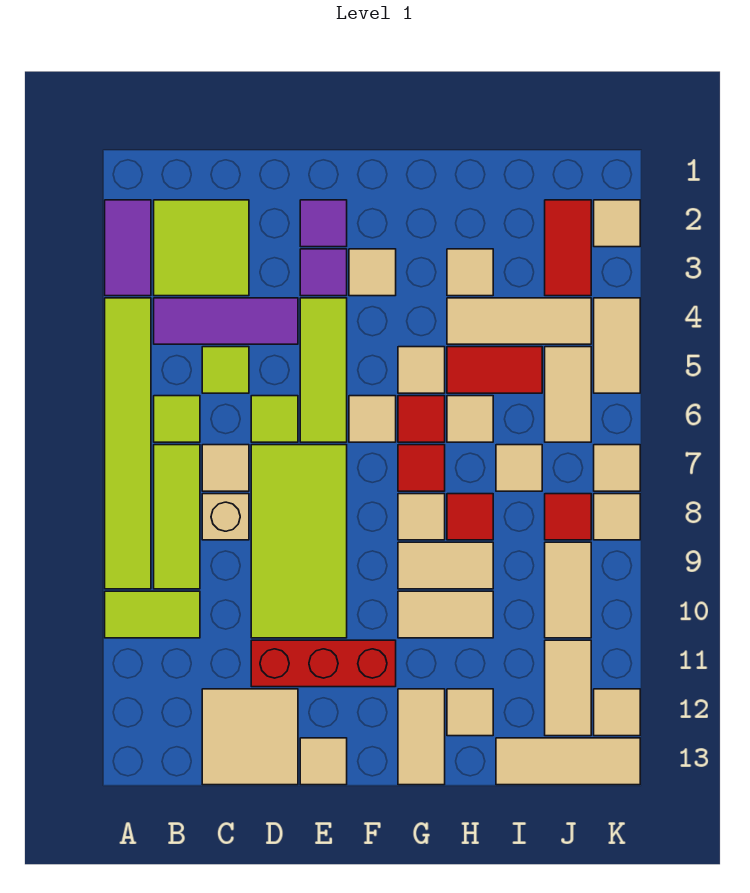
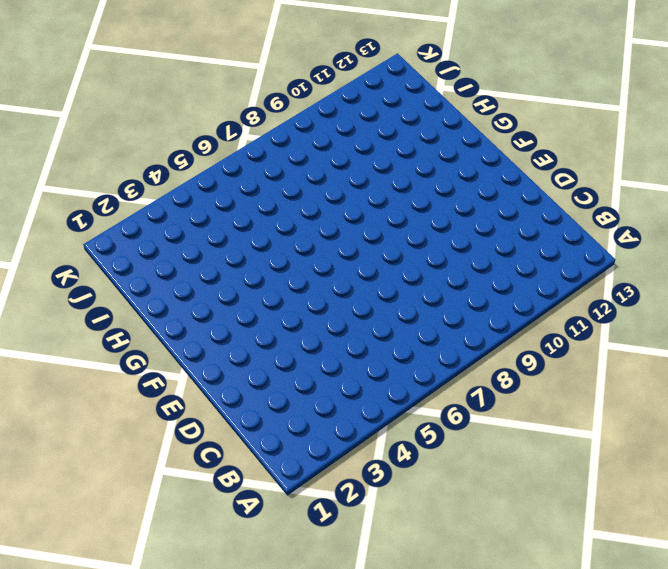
none -> purple 1x2 tile [105,200,151,296]
none -> lime 1x6 tile [105,298,151,589]
none -> lime 1x2 tile [105,591,200,638]
none -> lime 2x2 tile [154,200,249,296]

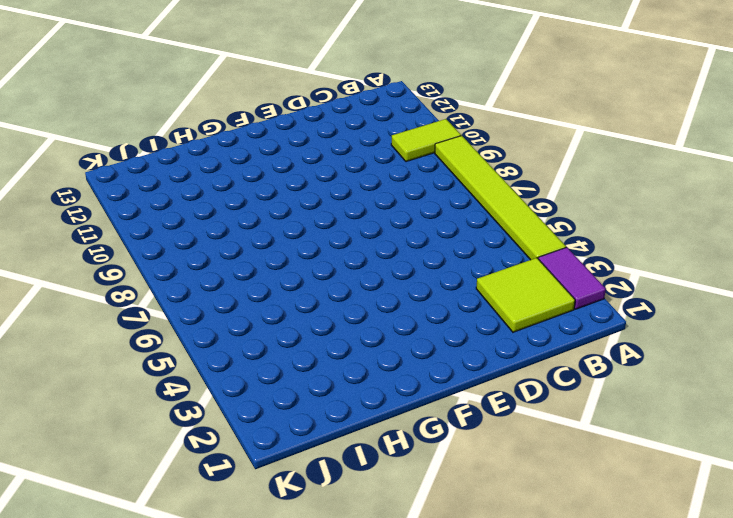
none -> purple 1x3 tile [154,298,298,344]
none -> lime 1x1 tile [154,396,200,442]
none -> lime 1x3 tile [154,445,200,589]
none -> lime 1x1 tile [202,347,249,393]

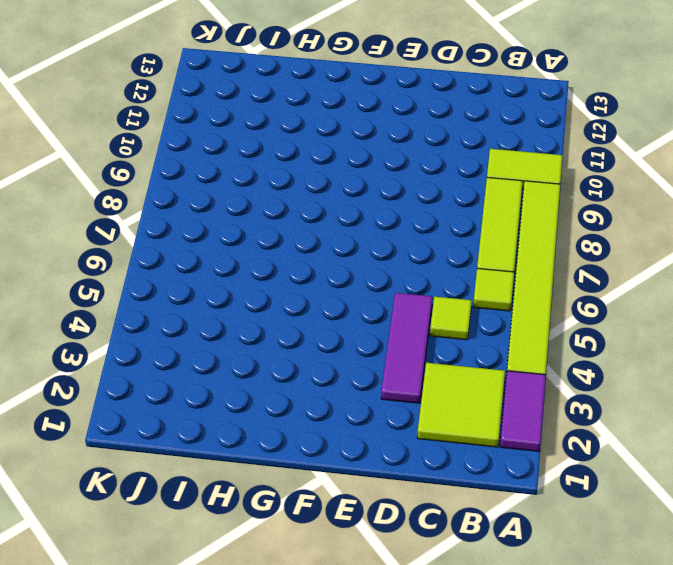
purple 1x3 tile [381,293,432,403] -> purple 1x3 tile turned to [154,298,298,344]
none -> tan 1x1 tile [202,445,249,491]
none -> tan 1x1 brick [202,494,249,540]
none -> tan 2x2 tile [202,689,298,785]
none -> lime 1x1 tile [251,396,298,442]

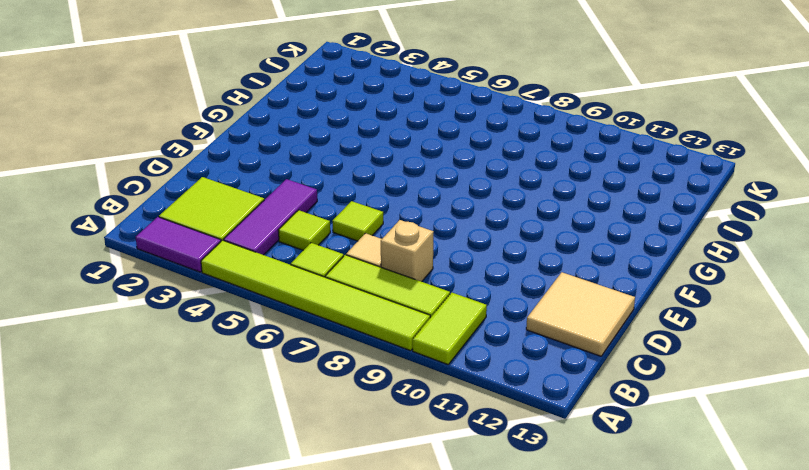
none -> lime 2x4 tile [251,445,347,638]
none -> red 1x3 brick [251,640,396,687]
none -> purple 1x1 tile [300,200,347,247]
none -> purple 1x1 tile [300,249,347,296]

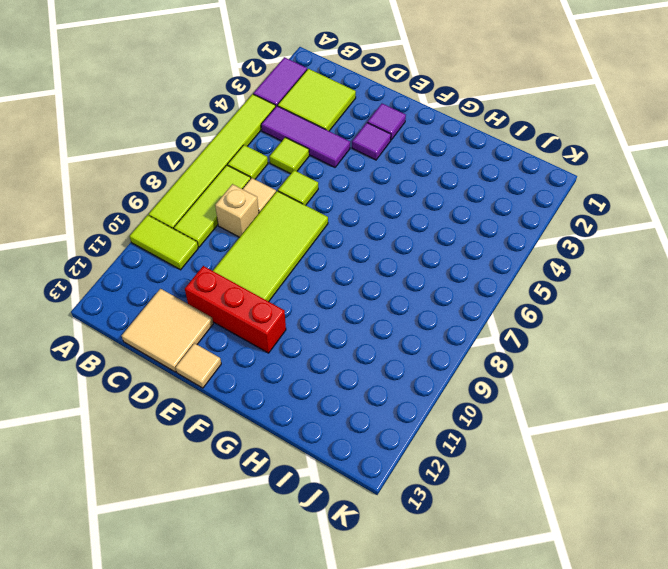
none -> lime 1x3 tile [300,298,347,442]
none -> tan 1x1 tile [349,249,396,296]
none -> tan 1x1 tile [349,396,396,442]
none -> tan 1x1 tile [398,347,445,393]

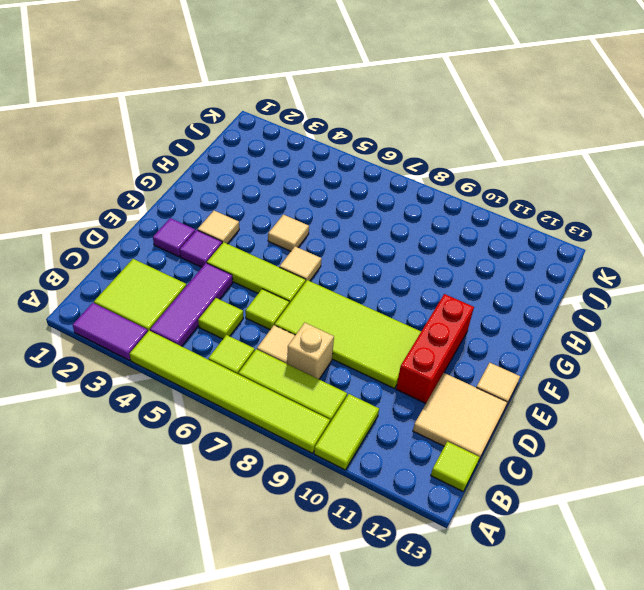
lime 1x1 tile [431,441,480,491] -> none
none -> red 1x1 tile [398,396,445,442]
none -> red 1x1 tile [398,445,445,491]
none -> tan 1x1 tile [398,494,445,540]
none -> tan 1x2 tile [398,542,493,589]

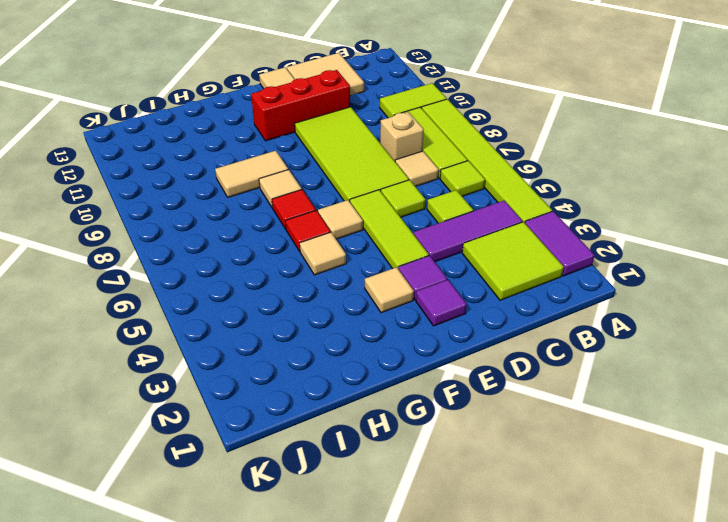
none -> tan 1x2 tile [398,591,493,638]
none -> tan 1x2 tile [398,689,445,785]
none -> tan 1x1 tile [447,249,493,296]
none -> tan 1x3 tile [447,298,591,344]

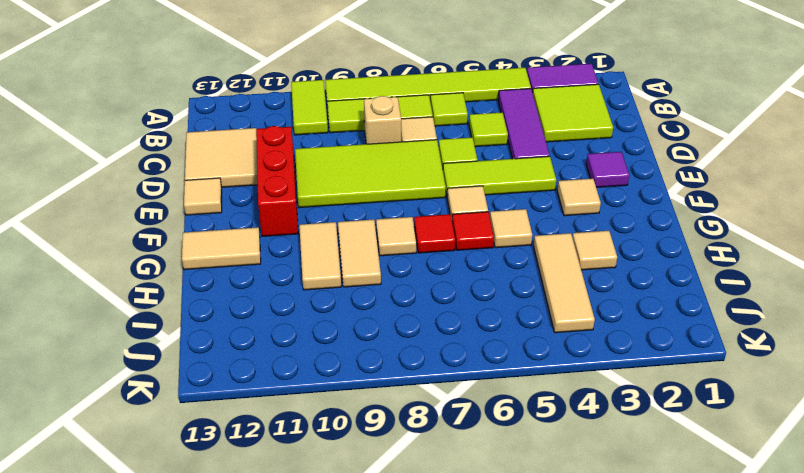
none -> purple 1x1 tile [300,249,347,296]
none -> red 1x2 tile [447,347,542,393]
none -> tan 1x1 tile [447,396,493,442]
none -> red 1x1 tile [447,494,493,540]

